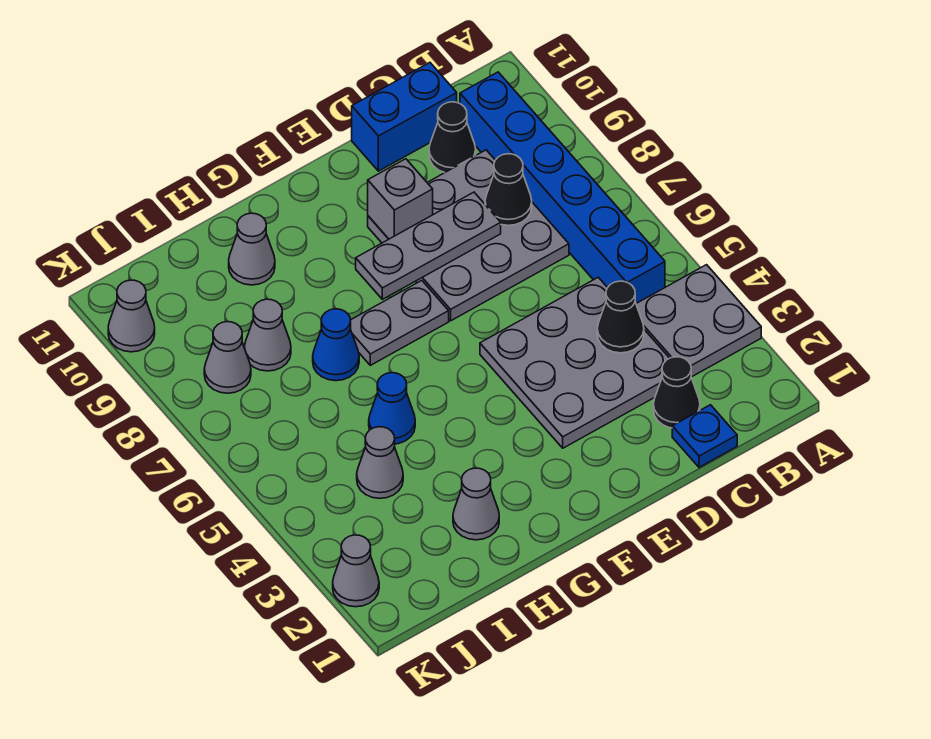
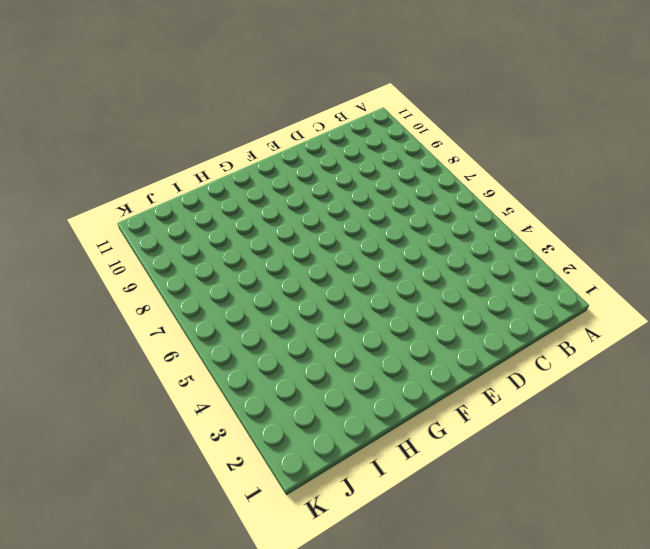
none -> grey 2x2 plate [636,265,761,377]
none -> blue 1x6 brick [460,72,665,303]
none -> blue 1x1 plate [672,405,737,467]

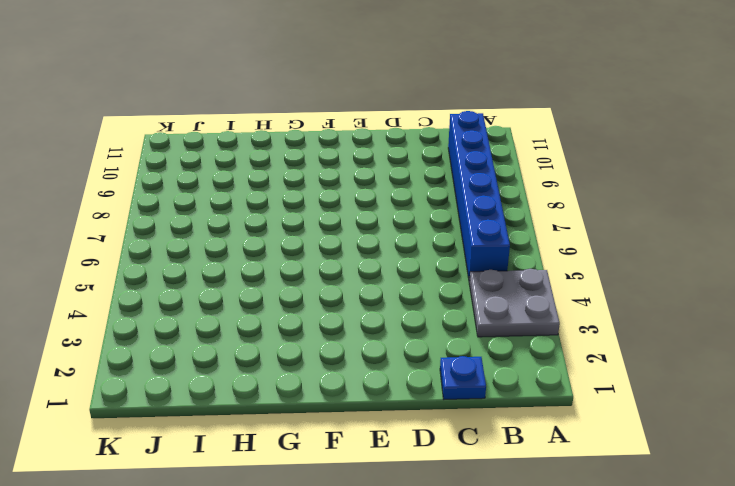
none -> black 1x1 cone [653,357,700,428]
none -> grey 3x3 plate [480,277,669,448]
none -> grey 3x3 plate [368,150,569,321]

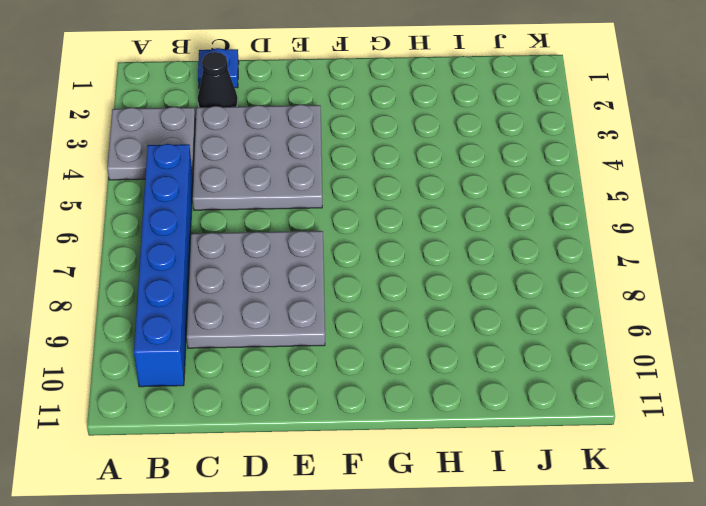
none -> black 1x1 cone [429,102,476,173]
none -> blue 1x2 brick [352,63,457,171]
none -> grey 1x2 plate [350,281,449,365]

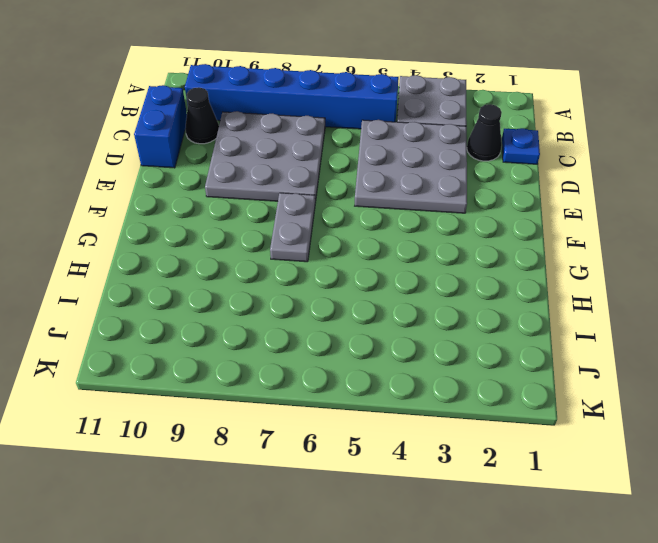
none -> grey 1x1 cone [453,468,499,540]
none -> blue 1x1 cone [369,373,415,444]
none -> blue 1x1 cone [313,309,359,381]

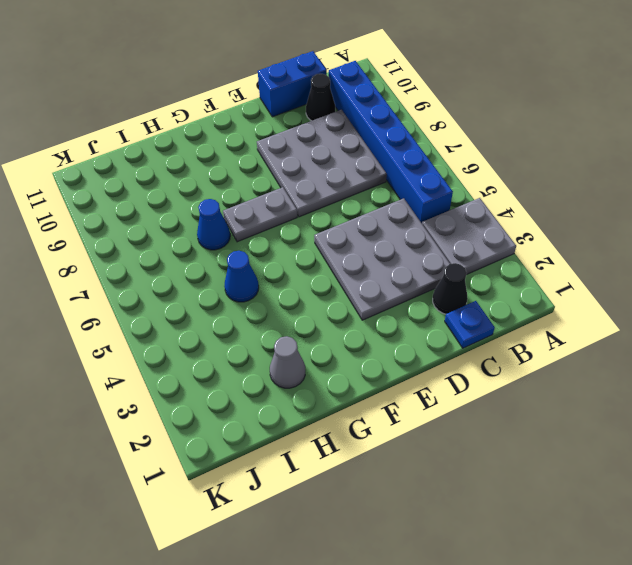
none -> grey 1x1 cone [229,213,275,285]
none -> grey 1x1 cone [357,427,403,498]
none -> grey 1x1 cone [245,299,291,371]

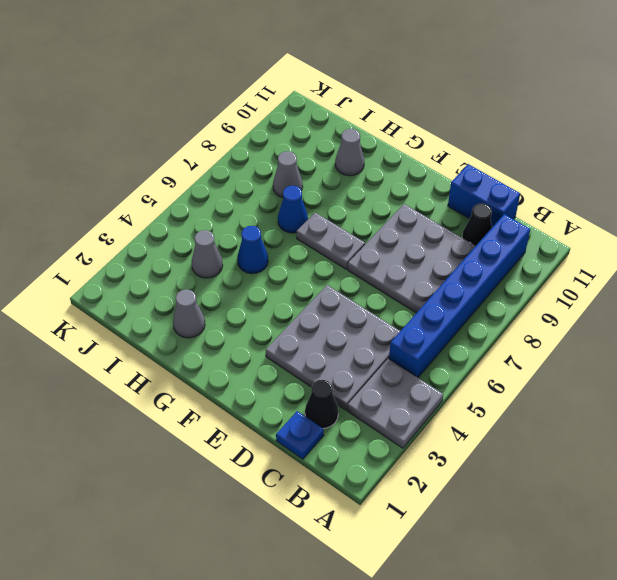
none -> grey 1x1 cone [204,322,251,393]
none -> grey 1x1 cone [333,535,379,607]
none -> grey 1x1 cone [108,280,155,352]

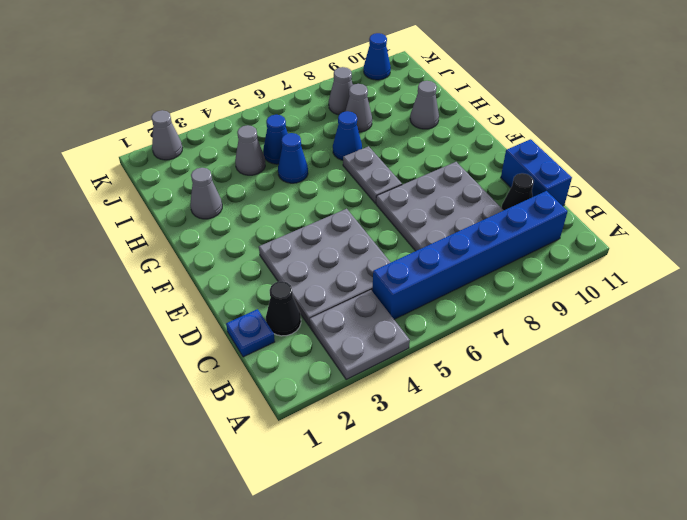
blue 1x1 cone [263,115,288,164] -> none
blue 1x1 cone [364,33,391,80] -> grey 1x1 cone [108,280,155,352]
none -> black 1x1 cone [597,281,644,353]
none -> black 1x1 cone [485,154,532,225]
none -> grey 1x3 plate [356,192,501,299]

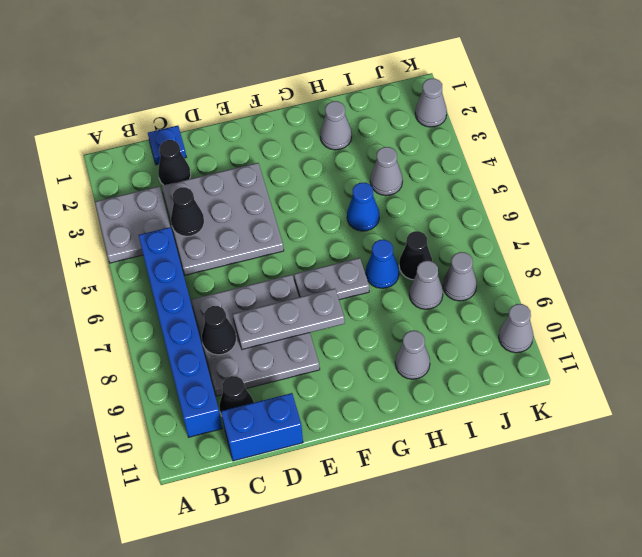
black 1x1 cone [399,231,432,280] -> none
none -> grey 1x1 brick [368,159,433,239]

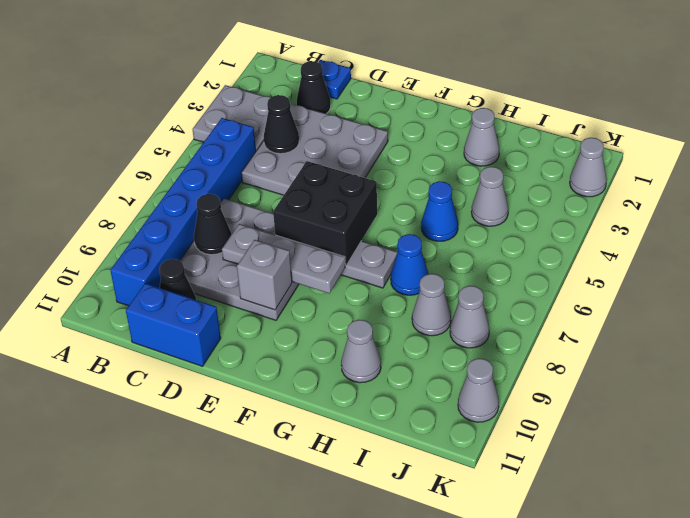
black 2x2 brick [273,161,377,266] -> none

